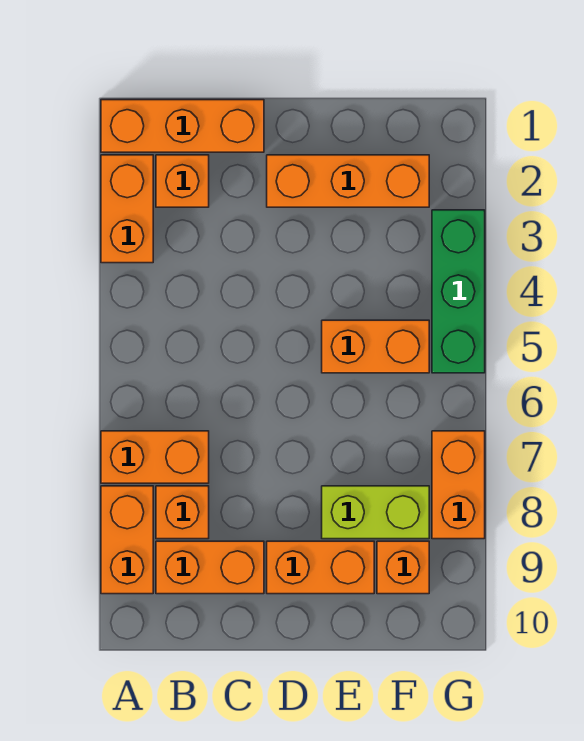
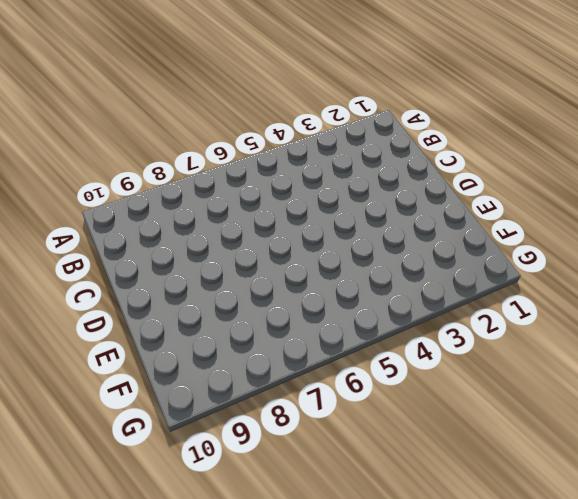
none -> orange 1x3 brick [101,100,264,152]
none -> orange 1x2 brick [101,155,153,263]
none -> orange 1x2 brick [101,431,209,483]

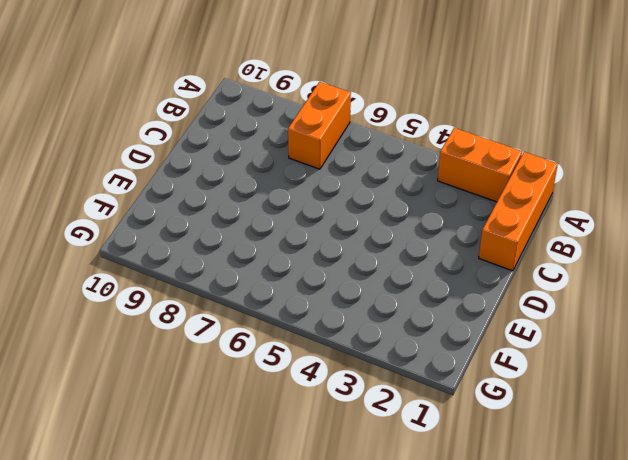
none -> orange 1x2 brick [101,486,153,594]
none -> orange 1x1 brick [156,155,209,207]
none -> orange 1x1 brick [156,486,209,539]

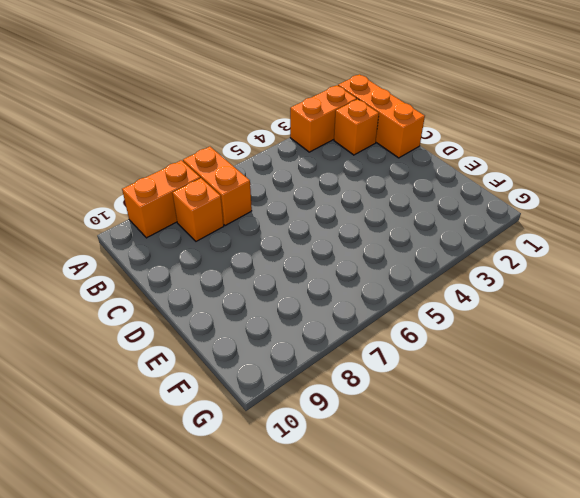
none -> orange 1x2 brick [156,541,264,594]
none -> orange 1x3 brick [267,155,429,207]
none -> orange 1x2 brick [267,541,374,594]

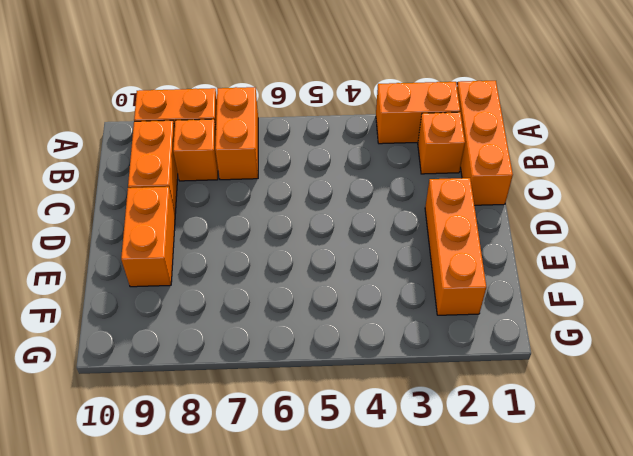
none -> orange 1x2 brick [322,320,429,373]
none -> lime 1x2 brick [322,486,429,539]
none -> orange 1x1 brick [377,541,429,594]

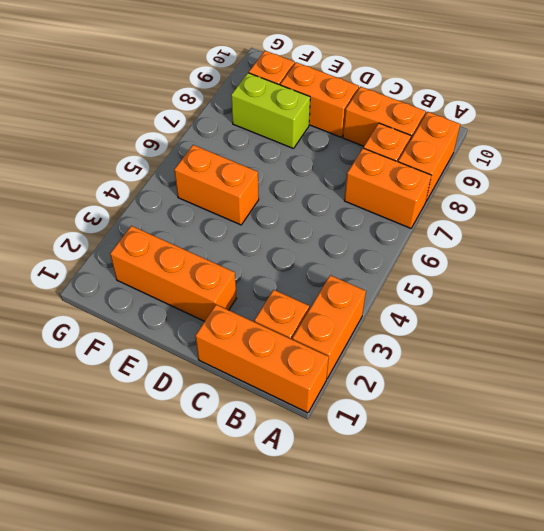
none -> green 1x3 brick [432,210,485,373]
none -> orange 1x2 brick [432,431,485,539]

